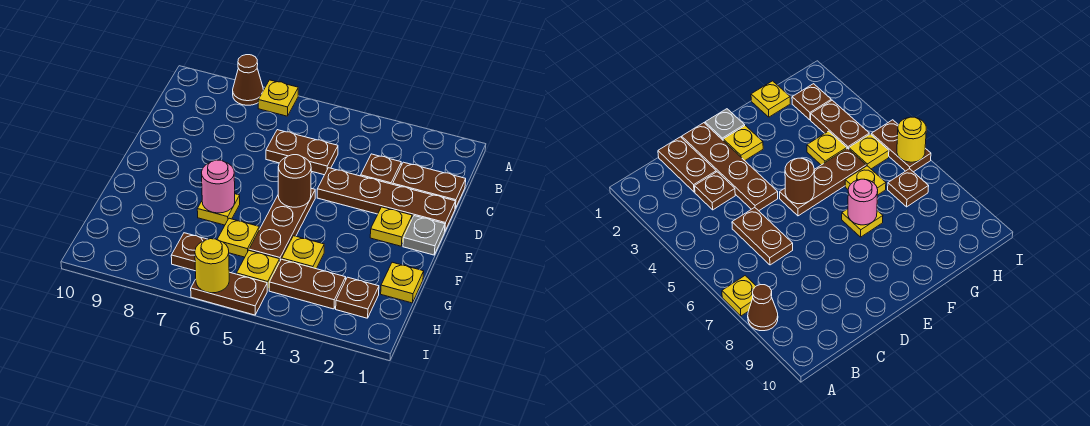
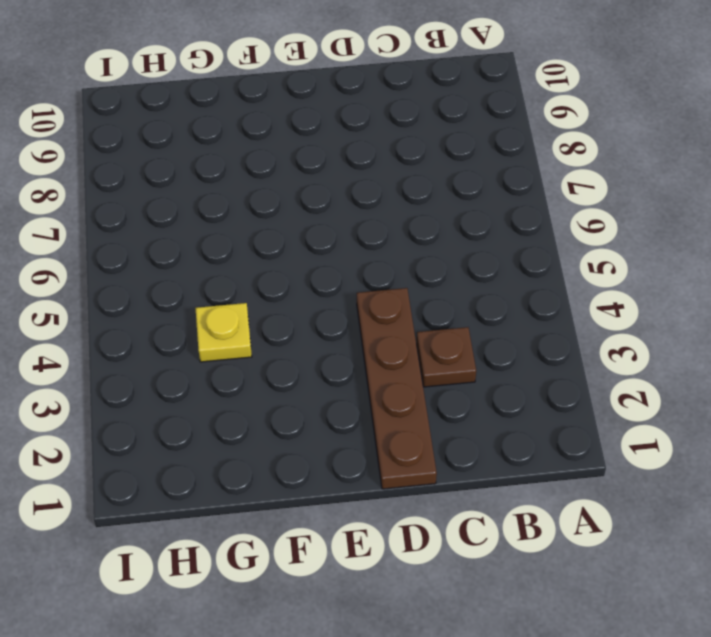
none -> yellow 1x1 plate [258,80,298,116]
none -> brown 1x1 cone [233,55,263,105]
none -> brown 1x2 plate [393,162,466,208]

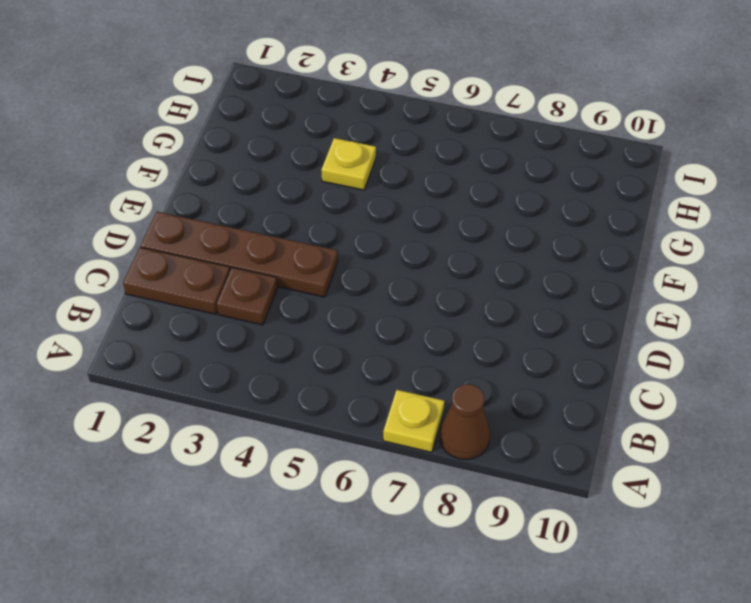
none -> brown 1x2 plate [266,130,338,175]
none -> grey 1x1 plate [403,216,445,255]
none -> yellow 1x1 plate [370,207,412,246]

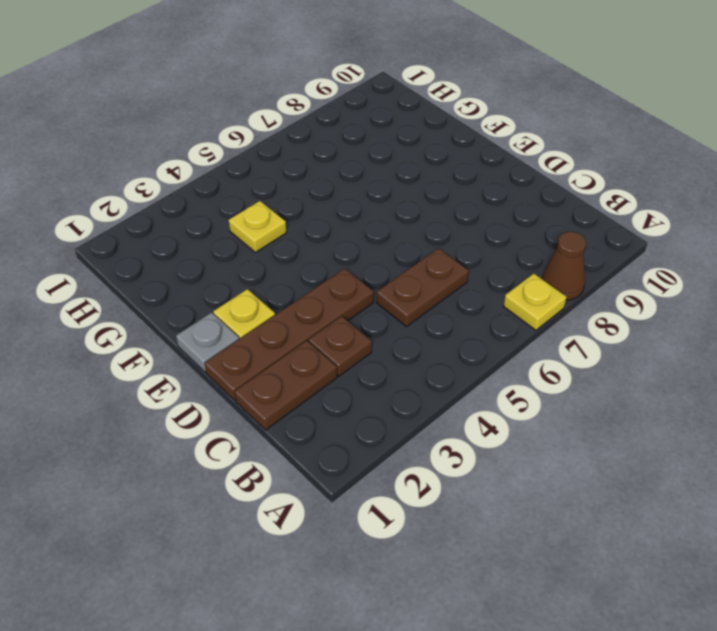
none -> brown 1x3 plate [249,188,315,260]
none -> yellow 1x1 plate [197,194,240,225]
none -> yellow 1x1 plate [381,262,424,303]

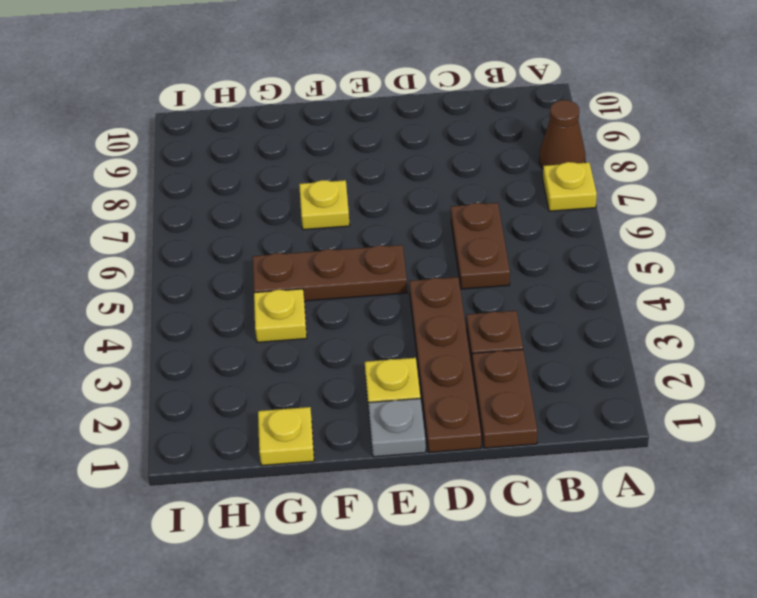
none -> yellow 1x1 plate [217,218,259,257]
none -> brown 1x1 plate [336,277,379,318]
none -> brown 1x2 plate [269,259,346,309]

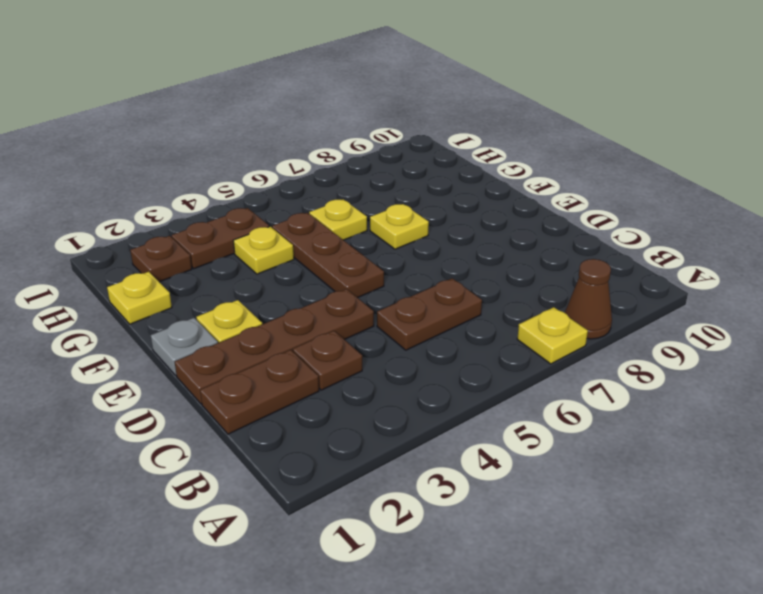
none -> yellow 1x1 plate [237,251,280,291]
none -> brown 1x1 plate [171,233,208,271]
none -> brown 1x2 plate [191,272,267,315]

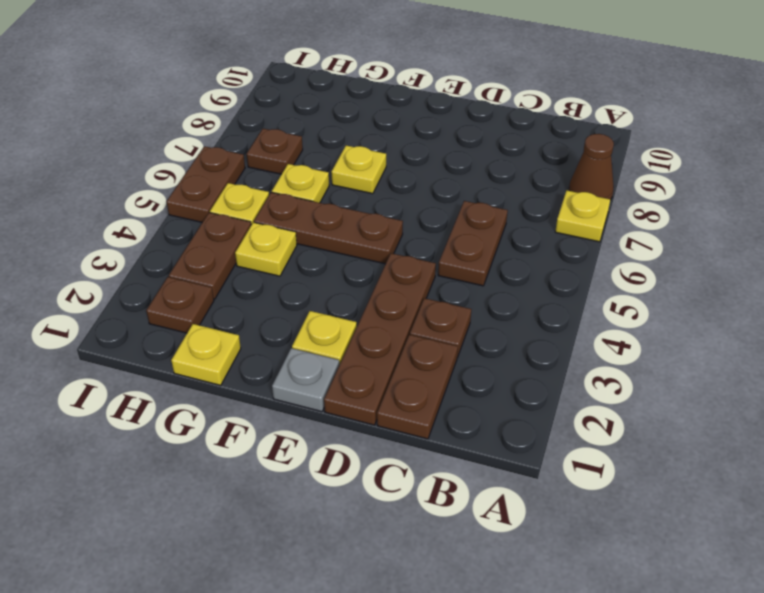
none -> brown 1x1 round brick [278,155,311,207]
none -> pink 1x1 round brick [202,160,235,213]
none -> yellow 1x1 round brick [195,239,229,293]

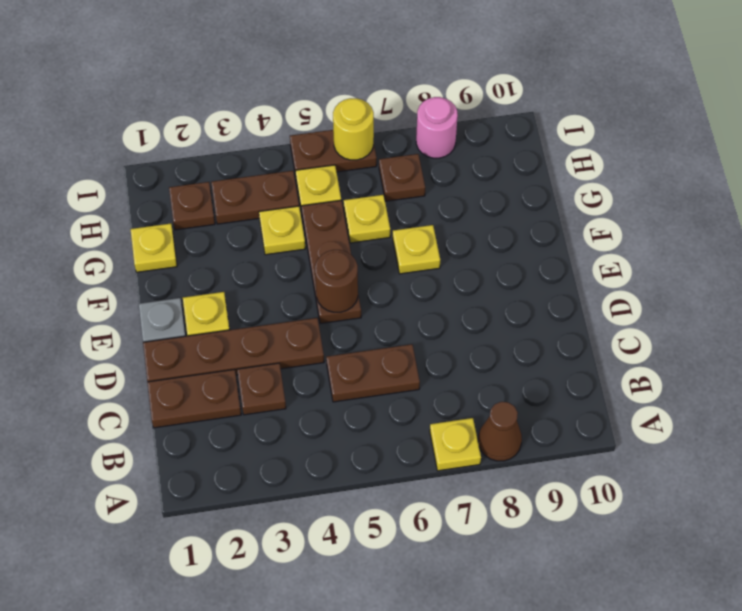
pink 1x1 round brick [416,97,458,158] -> pink 1x1 round brick moved to [202,160,235,213]

